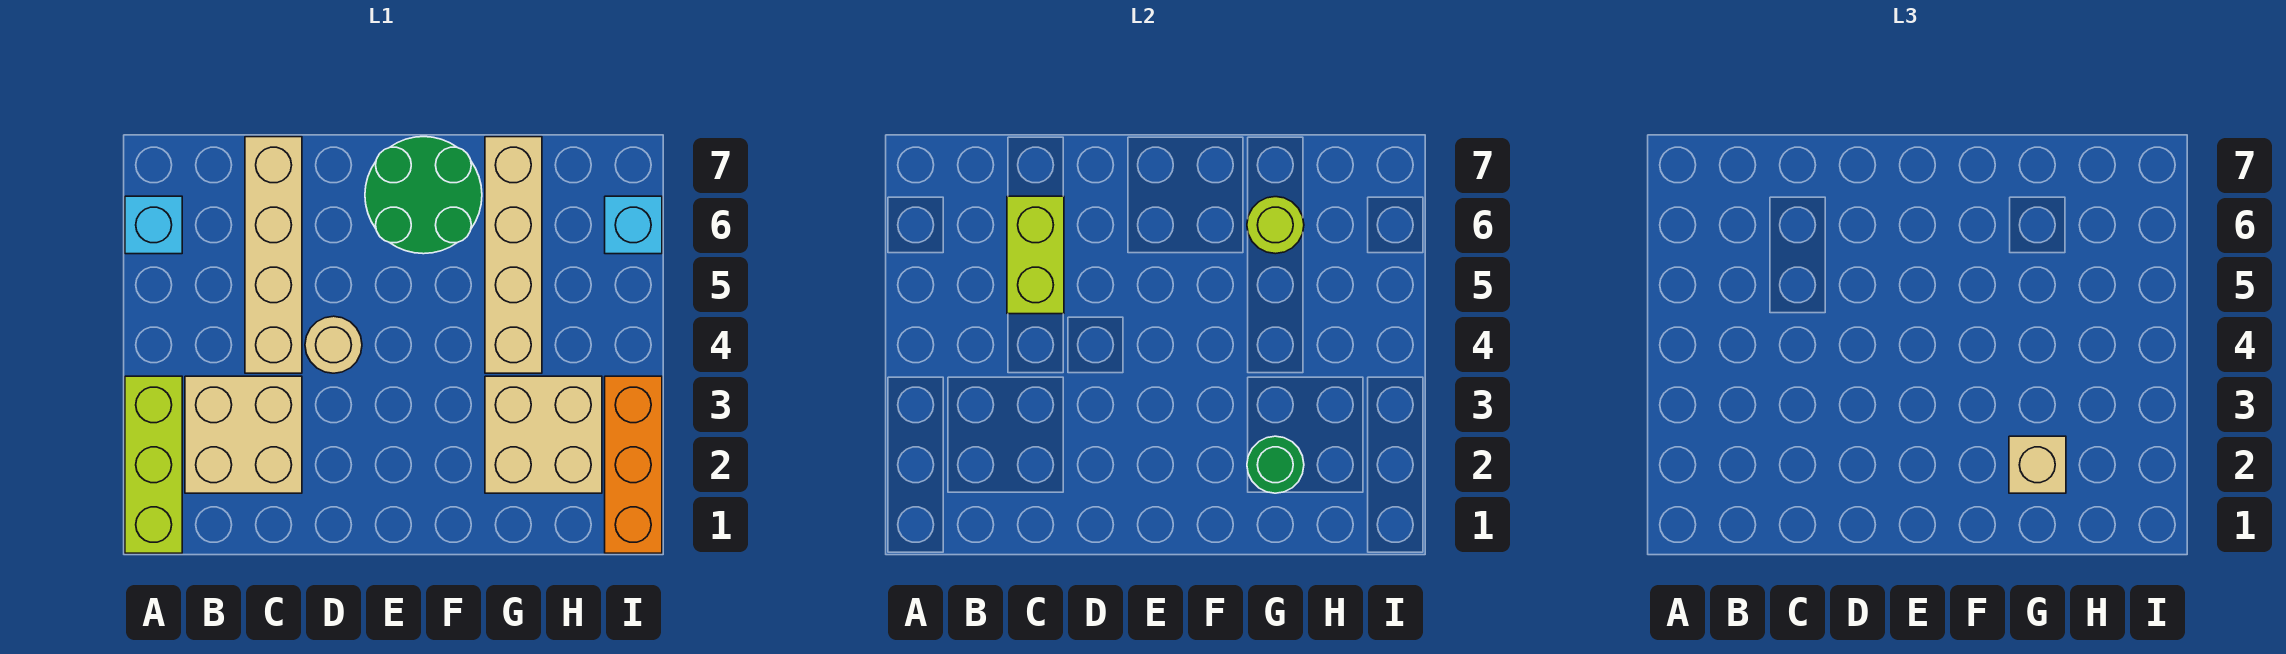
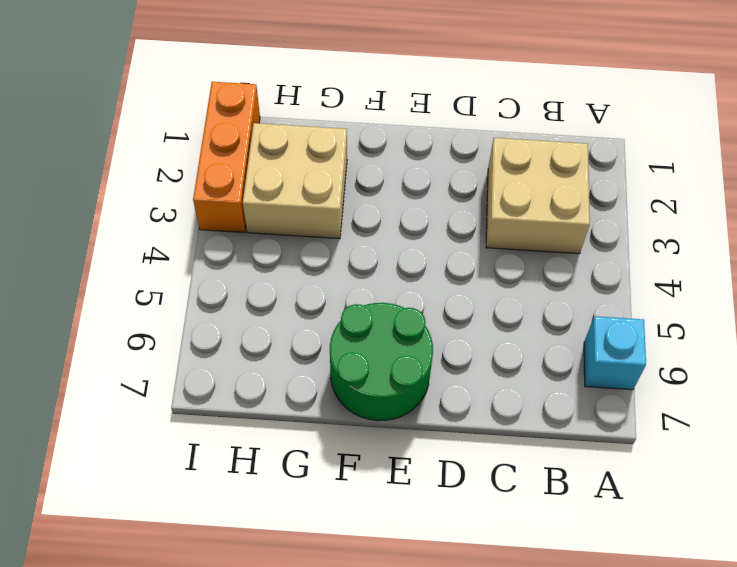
none -> lime 1x3 brick [125,376,182,553]
none -> tan 1x4 brick [245,137,302,373]
none -> tan 1x1 round brick [305,316,362,373]

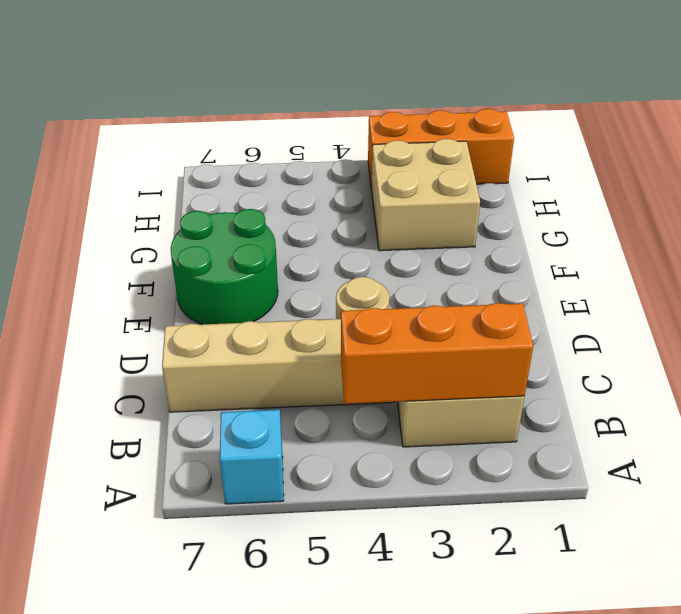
orange 1x3 brick [341,303,533,404] -> none
none -> lime 1x3 brick [125,376,182,553]
none -> tan 1x4 brick [485,137,542,373]
none -> cyan 1x1 brick [605,196,662,254]

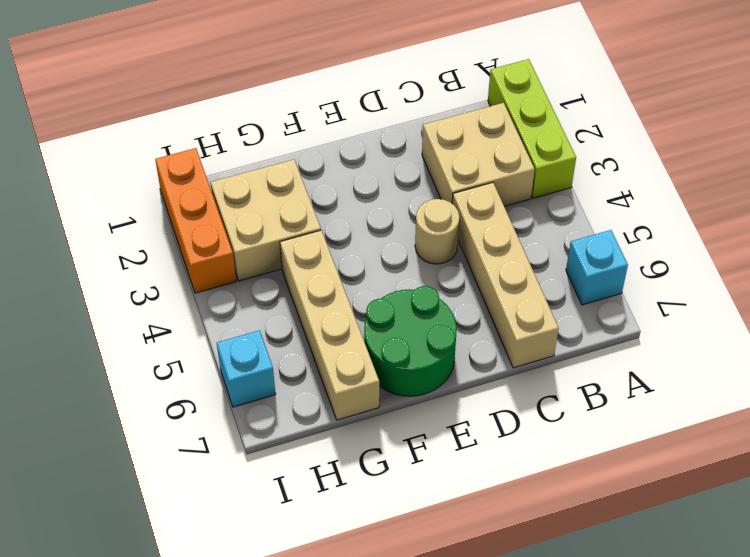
none -> lime 1x2 brick [1007,196,1064,314]
none -> green 1x1 round brick [1247,436,1304,493]
none -> lime 1x1 round brick [1247,197,1304,254]

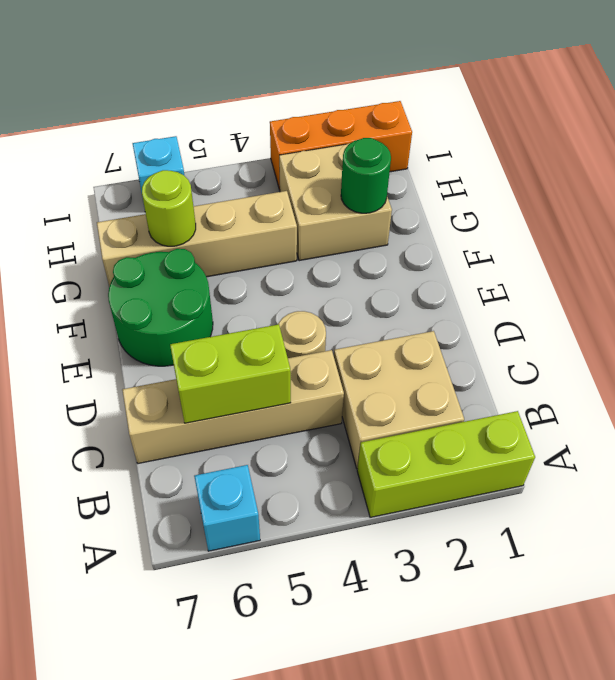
none -> tan 1x1 brick [2009,436,2066,493]

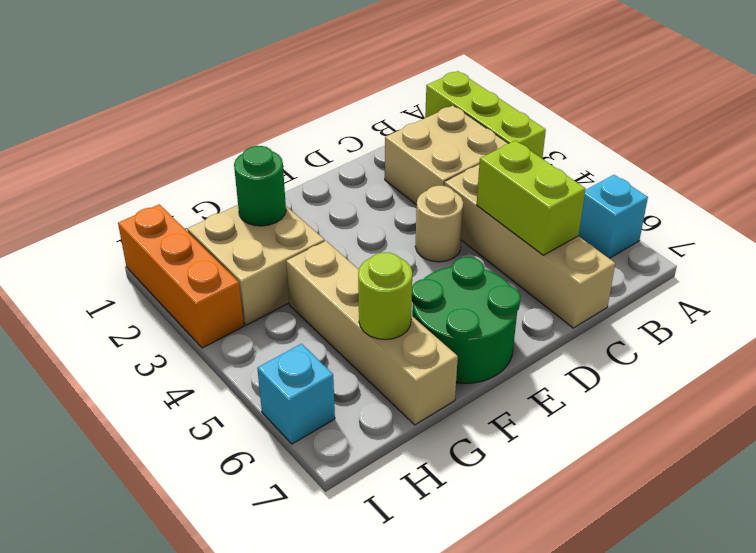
none -> tan 1x1 brick [2009,436,2066,493]

